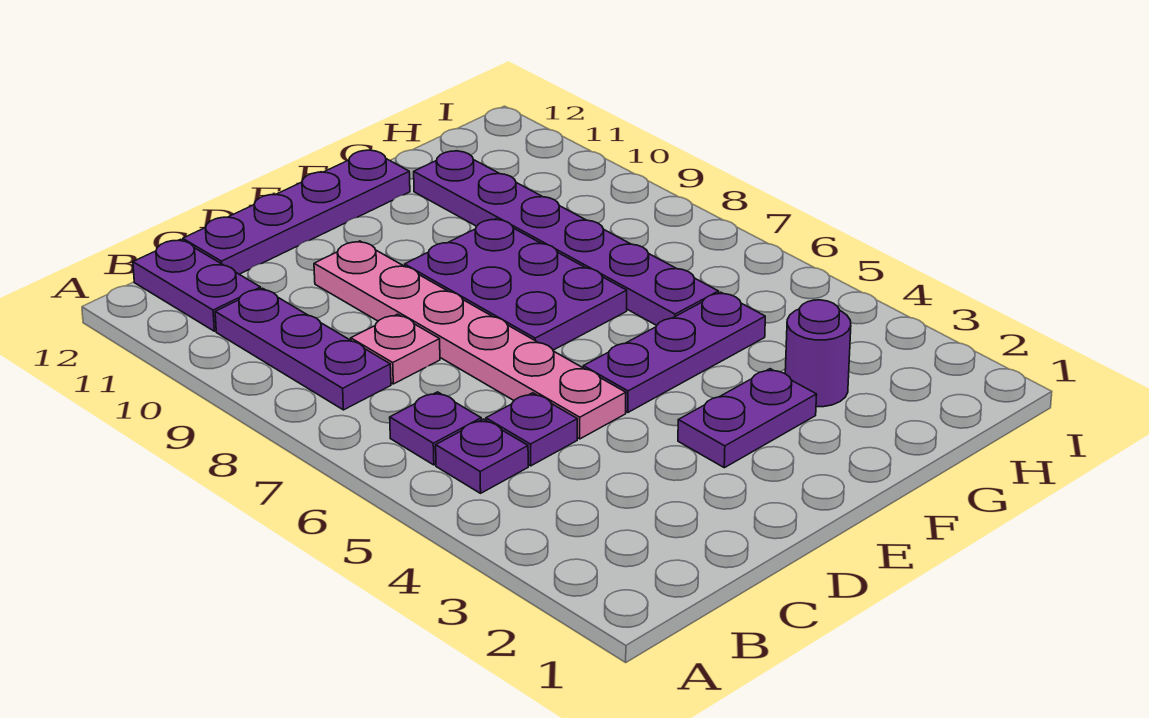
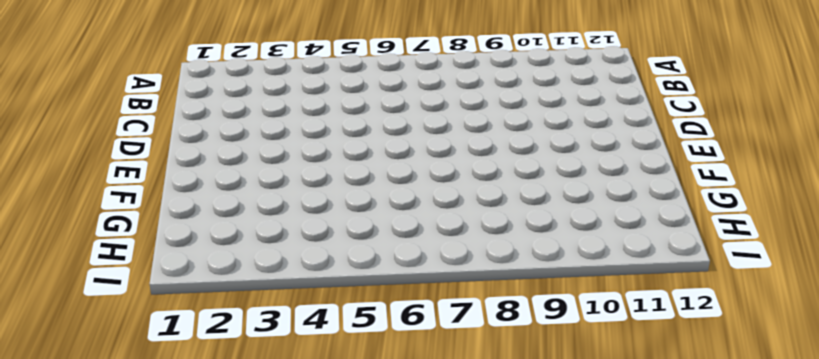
none -> purple 1x1 plate [436,419,528,493]
none -> purple 1x1 plate [390,392,481,465]
none -> purple 1x3 plate [215,288,391,410]

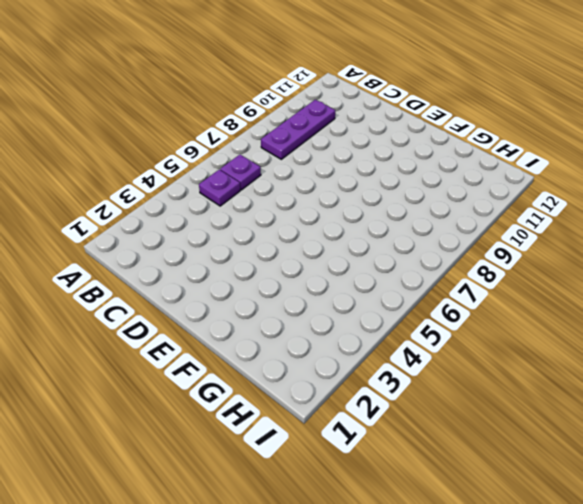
none -> purple 1x2 plate [133,240,261,331]
none -> purple 1x1 plate [486,393,577,466]
none -> pink 1x1 plate [351,314,440,384]

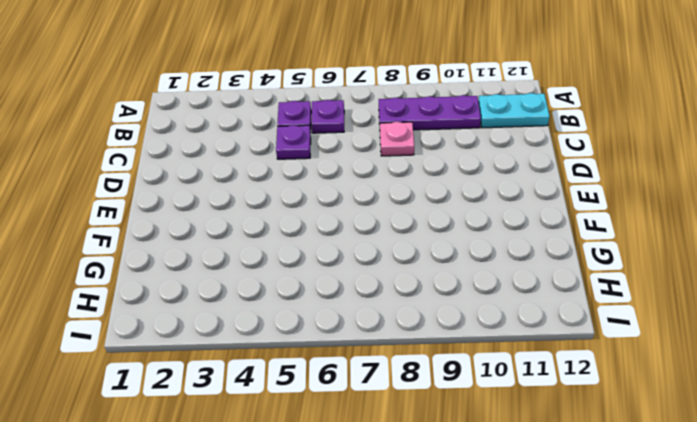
cyan 1x2 plate [478,93,550,128] -> purple 1x2 plate [133,240,261,331]
none -> purple 1x4 plate [183,150,410,274]
none -> pink 1x6 plate [314,241,626,439]
none -> purple 1x2 plate [678,369,817,468]

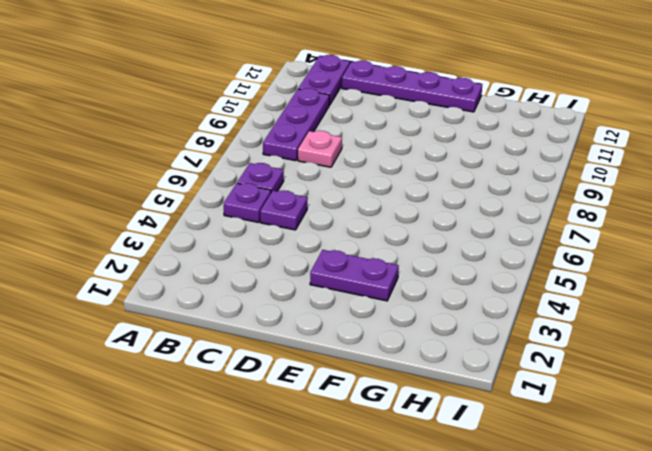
none -> pink 1x6 plate [314,241,626,439]
none -> purple 1x3 plate [583,292,765,412]
none -> purple 2x3 plate [405,219,627,350]

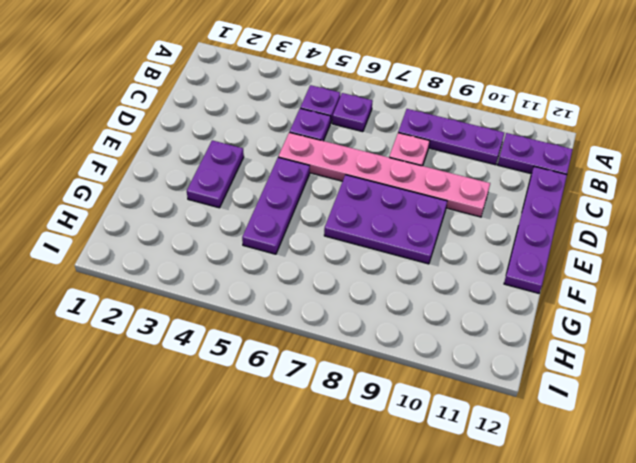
none -> purple 1x1 round brick [785,300,851,407]
none -> purple 1x6 plate [414,151,719,325]

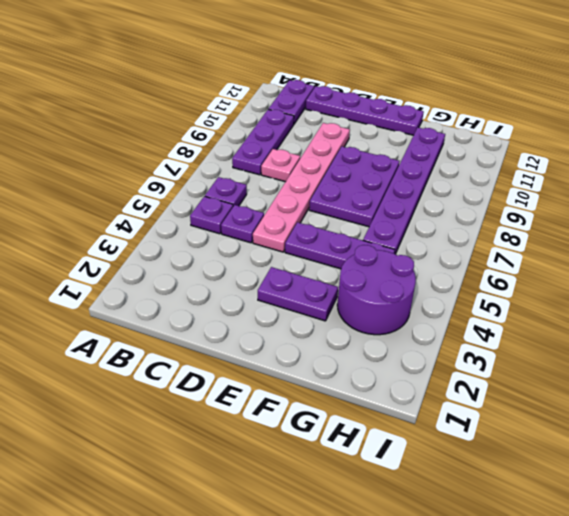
purple 2x2 round brick [337,245,416,335] -> purple 1x1 round brick [785,300,851,407]

